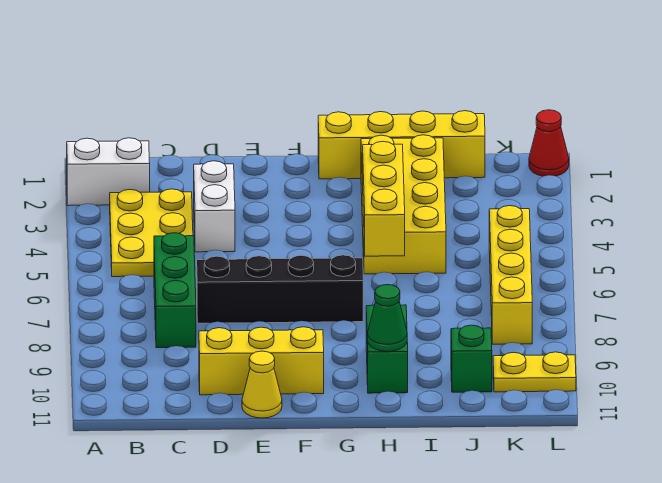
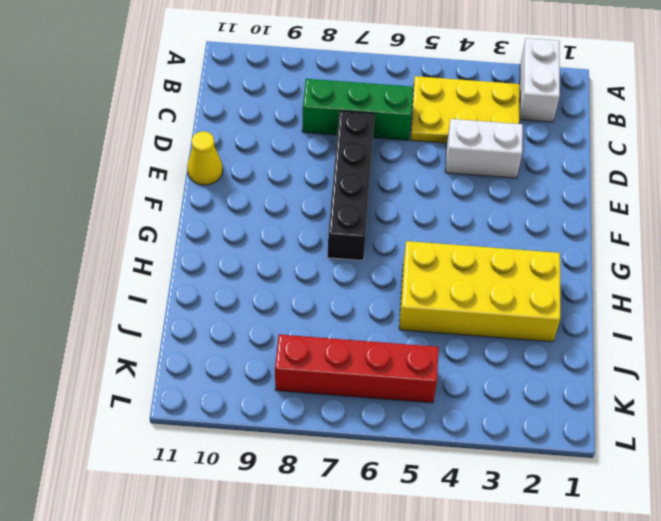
red 1x4 brick [275,334,439,403] -> yellow 1x4 brick [489,206,532,344]
none -> yellow 1x3 brick [199,327,324,395]
none -> yellow 1x4 brick [318,111,485,179]
none -> green 1x2 brick [366,305,408,393]

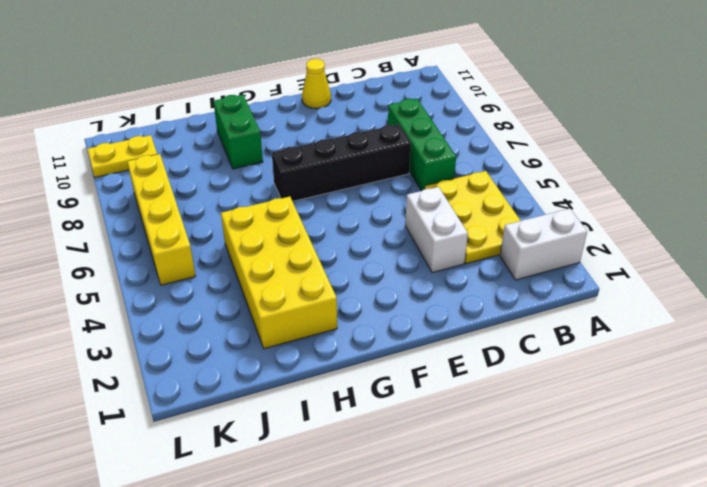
none -> yellow 1x3 brick [199,327,324,395]
none -> yellow 1x4 brick [318,111,485,179]
none -> green 1x1 brick [451,325,492,392]

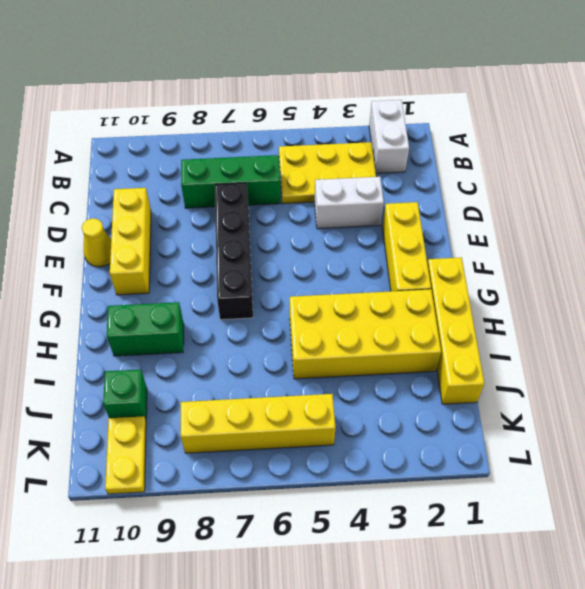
yellow 1x3 brick [382,202,431,291] -> yellow 1x3 brick turned to [363,141,405,256]
none -> red 1x1 cone [529,110,569,176]
none -> green 1x1 cone [367,284,407,351]

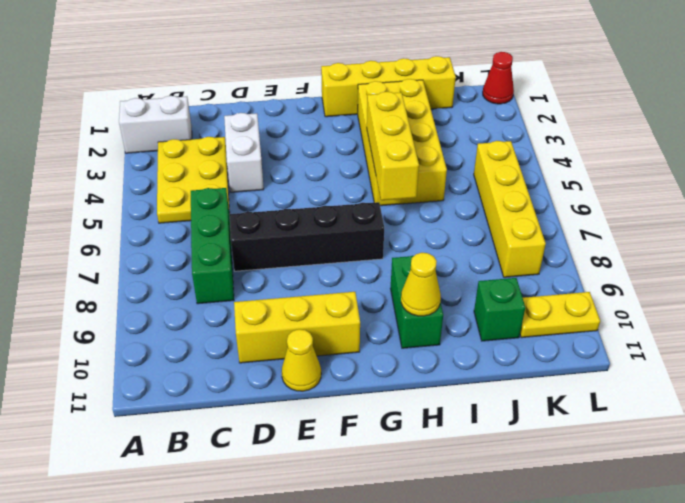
yellow 1x1 cone [401,253,441,316] -> green 1x1 cone [367,284,407,351]

